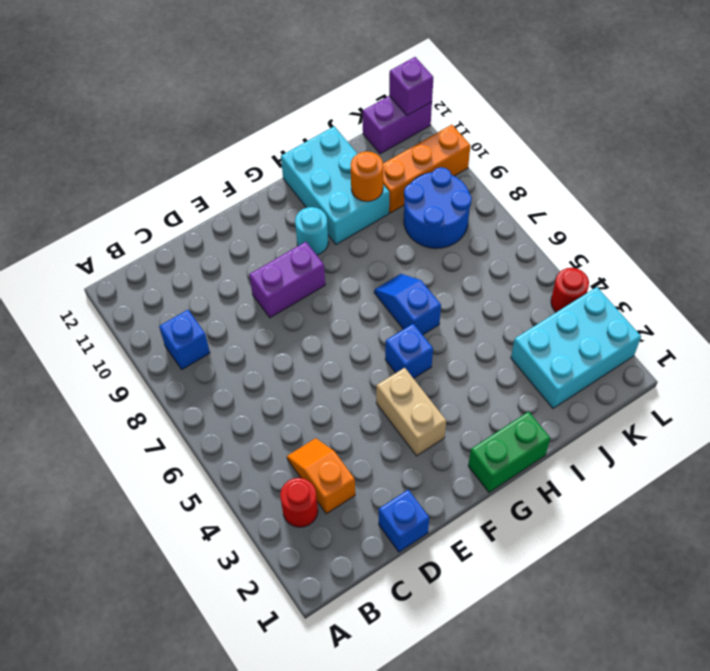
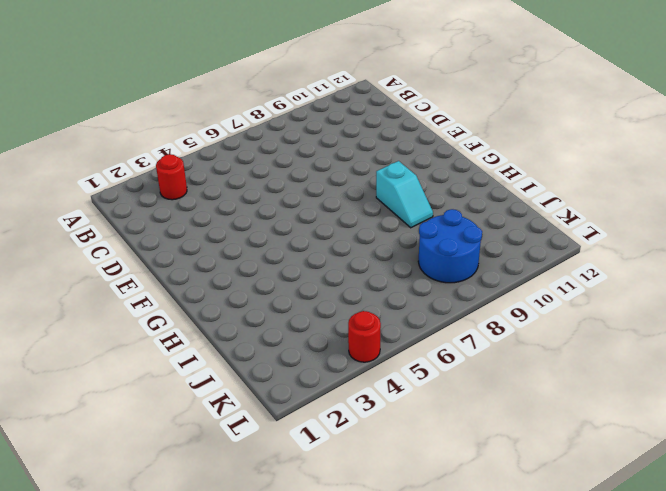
cyan 1x2 slope [376,161,433,228] -> none
none -> blue 1x1 brick [159,310,210,369]
none -> orange 1x2 slope [287,438,355,514]
none -> blue 1x1 brick [379,490,429,552]

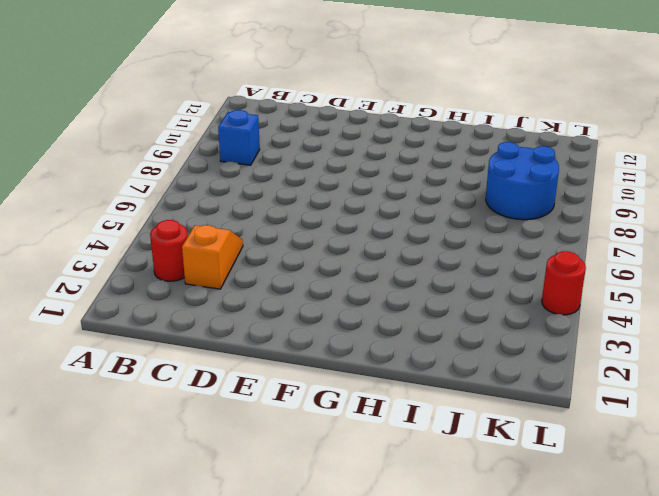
none -> blue 1x1 brick [379,490,429,552]
none -> purple 1x2 brick [249,242,325,318]
none -> tan 1x2 brick [376,368,446,456]

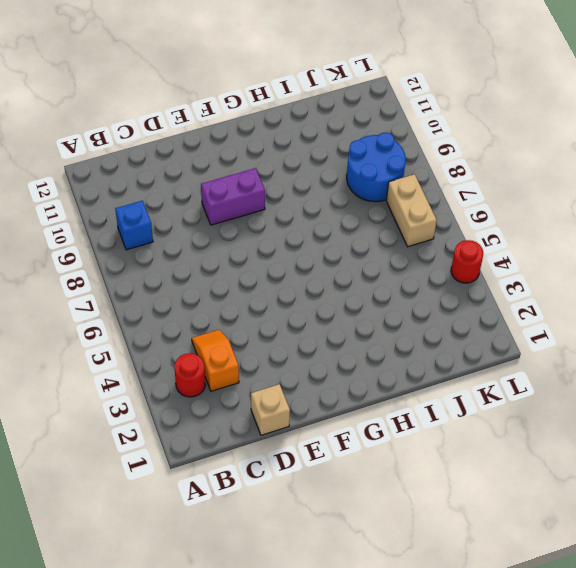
tan 1x1 brick [251,384,290,435] -> blue 1x1 brick [379,490,429,552]
tan 1x2 brick [386,174,437,247] -> tan 1x2 brick moved to [376,368,446,456]
none -> green 1x2 brick [468,412,550,492]
none -> blue 1x1 brick [385,324,433,378]
none -> cyan 1x1 round brick [295,207,329,255]

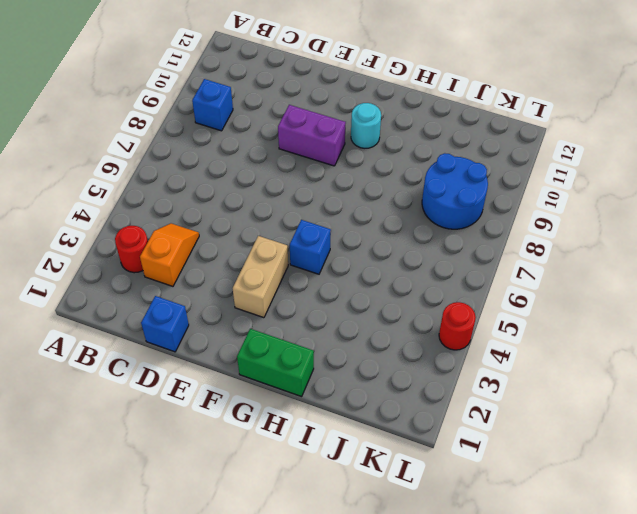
none -> blue 1x2 slope [374,274,441,335]
none -> cyan 2x3 brick [281,126,389,244]
none -> cyan 2x3 brick [511,287,641,408]

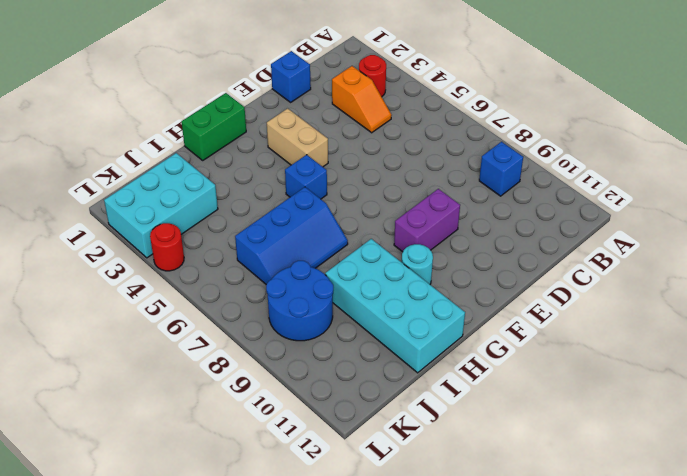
blue 2x3 slope [235,187,348,285] -> blue 1x2 slope [374,274,441,335]
cyan 2x4 brick [325,239,465,373] -> cyan 2x3 brick [281,126,389,244]
none -> orange 1x3 brick [383,125,471,213]
none -> purple 1x2 brick [363,96,432,154]
none -> orange 1x1 round brick [351,152,383,202]

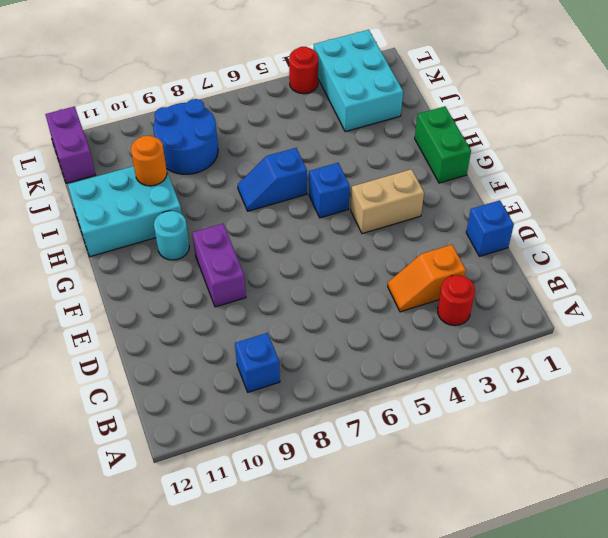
none -> orange 1x3 brick [383,125,471,213]
none -> purple 1x1 brick [389,57,433,116]

